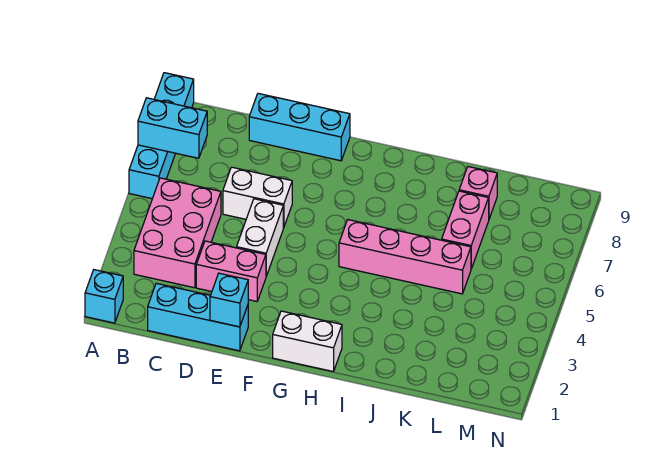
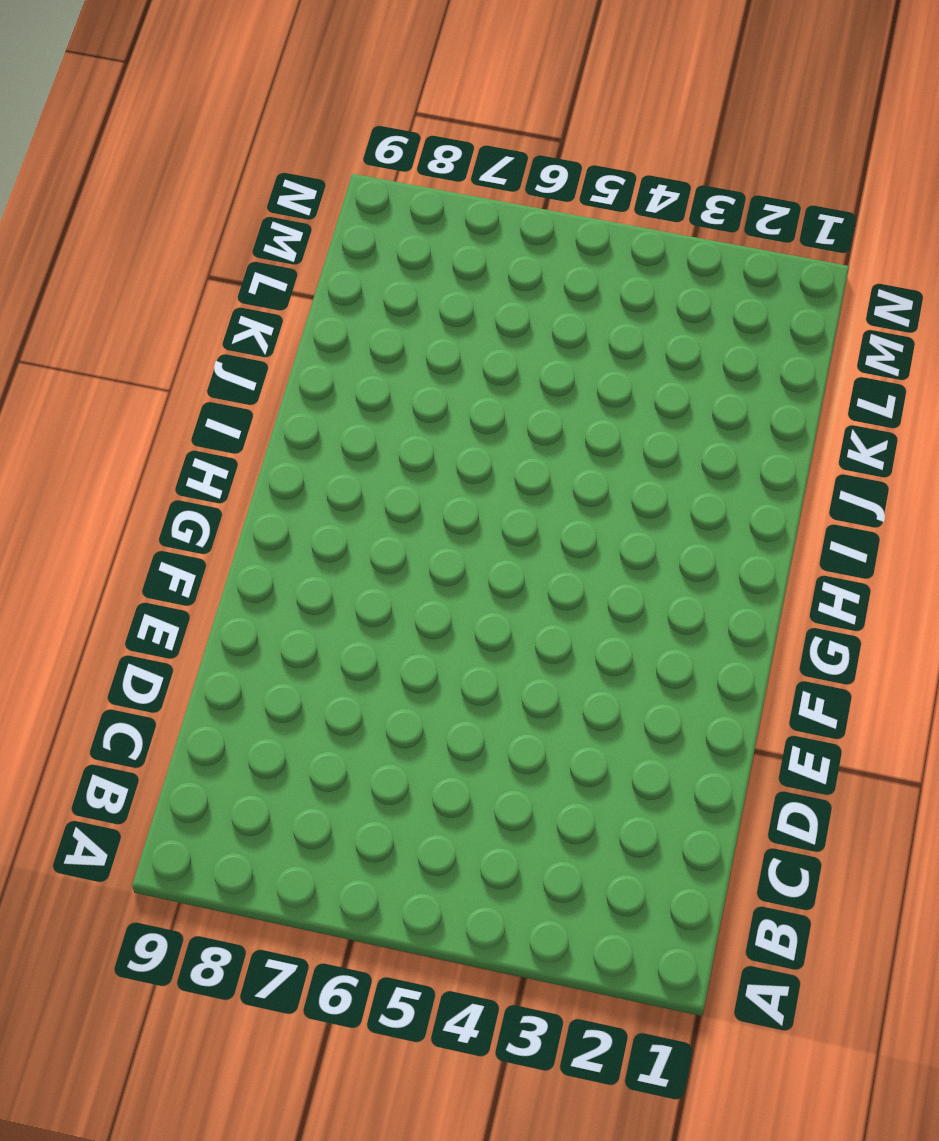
none -> cyan 1x1 brick [85,270,123,323]
none -> cyan 1x4 brick [129,73,194,199]
none -> pink 2x3 brick [134,178,221,288]

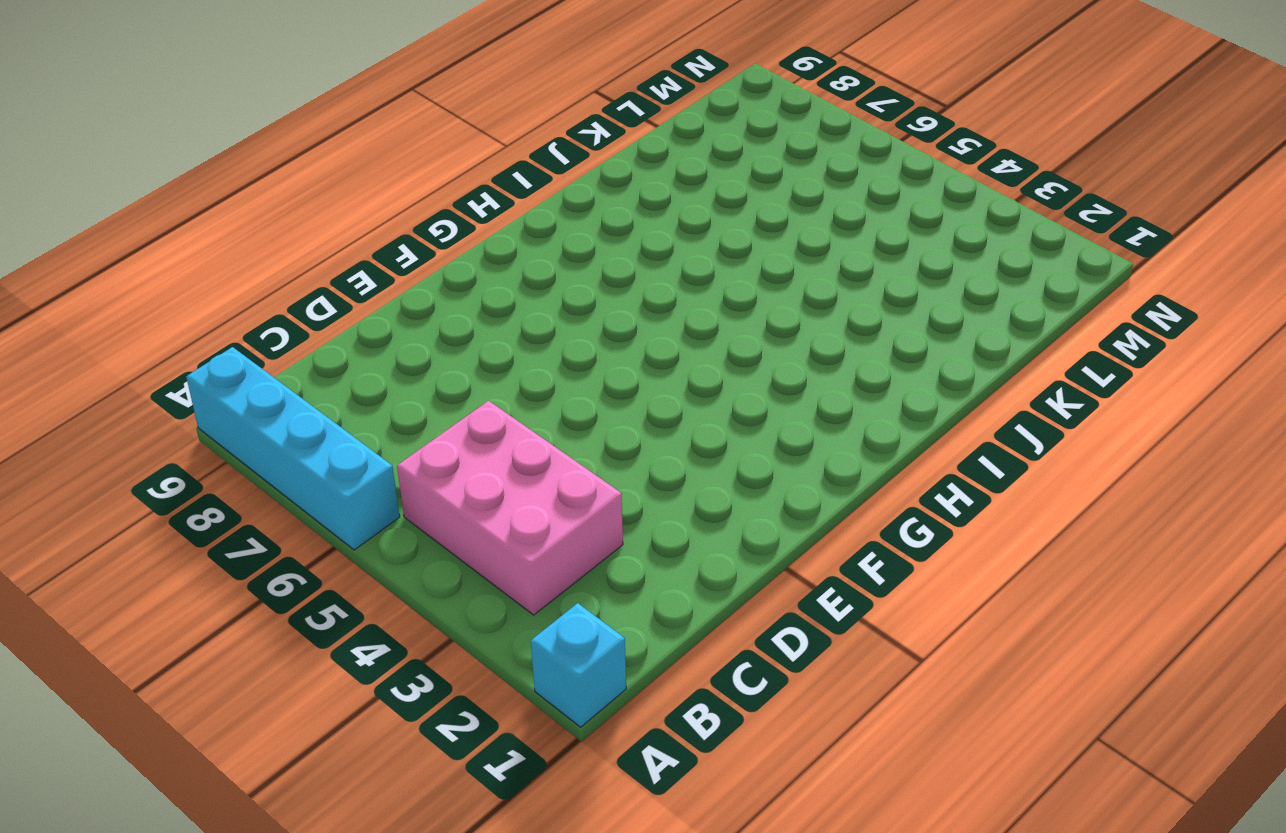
none -> cyan 1x3 brick [148,283,248,351]
none -> pink 1x2 brick [196,241,266,301]
none -> white 1x2 brick [223,167,292,228]

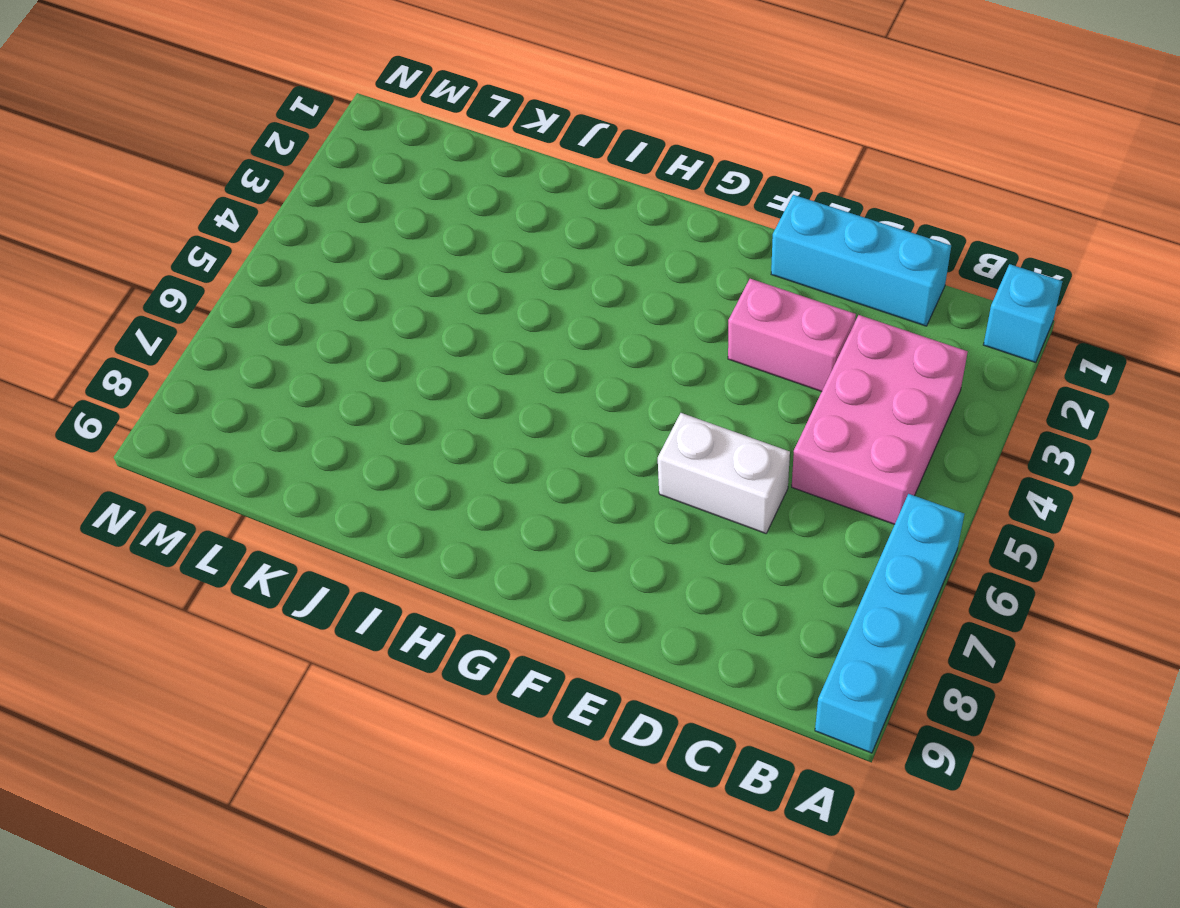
none -> cyan 1x3 brick [249,93,350,161]
none -> white 1x2 brick [237,199,283,276]
none -> white 1x2 brick [273,311,342,371]

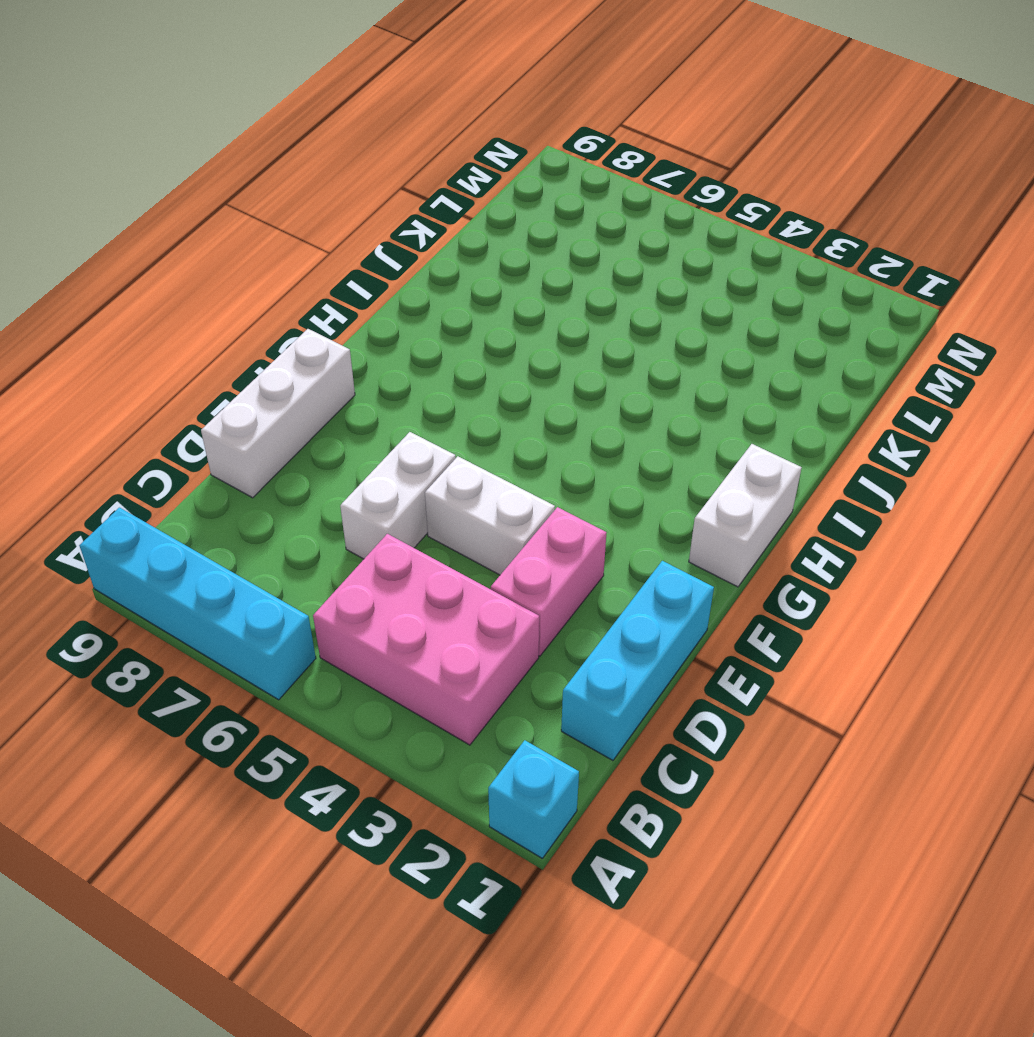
white 1x3 brick [201,329,355,498] -> cyan 1x3 brick [249,93,350,161]
none -> pink 1x4 brick [339,220,471,294]
none -> pink 1x2 brick [442,191,489,269]
none -> pink 1x1 brick [459,167,497,219]

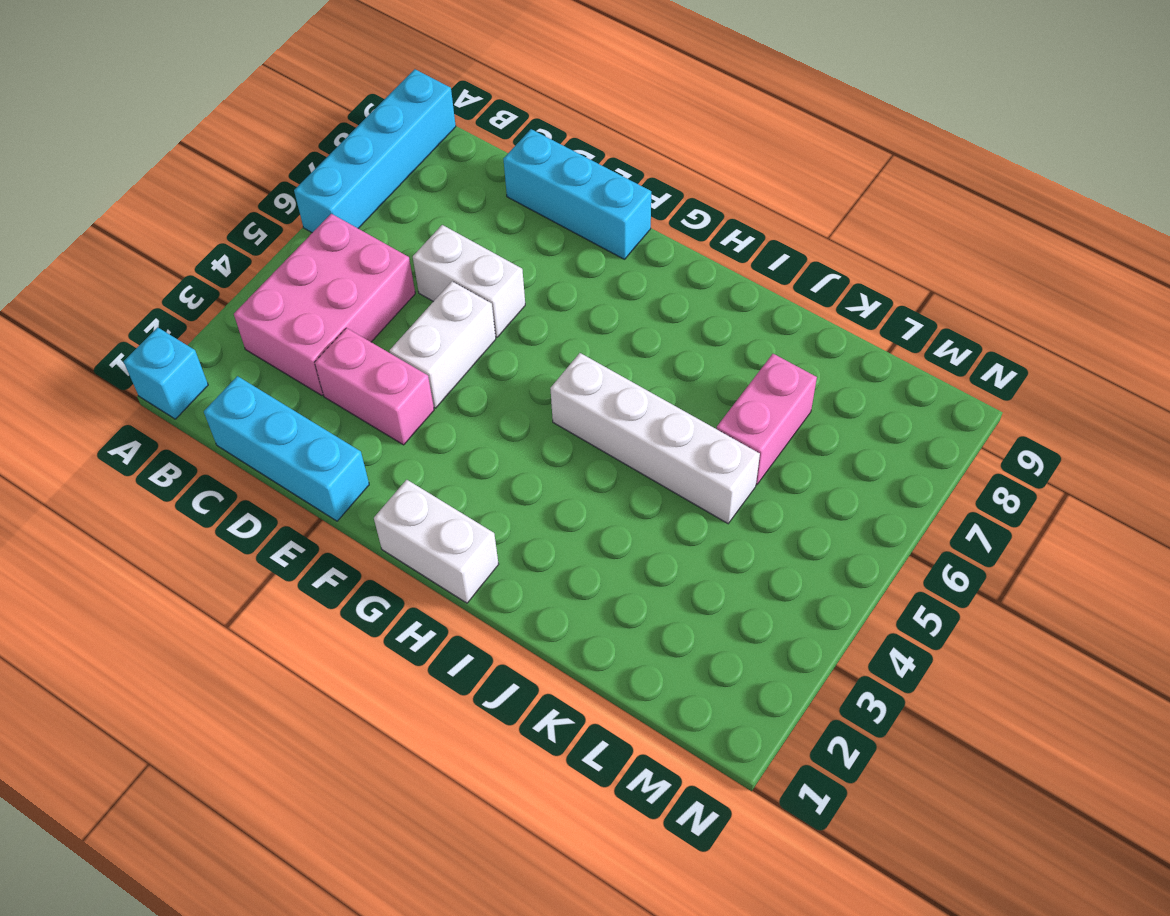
white 1x4 brick [550,353,760,524] -> pink 1x4 brick [339,220,471,294]
none -> pink 1x1 brick [459,167,497,219]
none -> cyan 1x2 brick [138,98,207,158]
none -> cyan 1x1 brick [210,273,248,327]

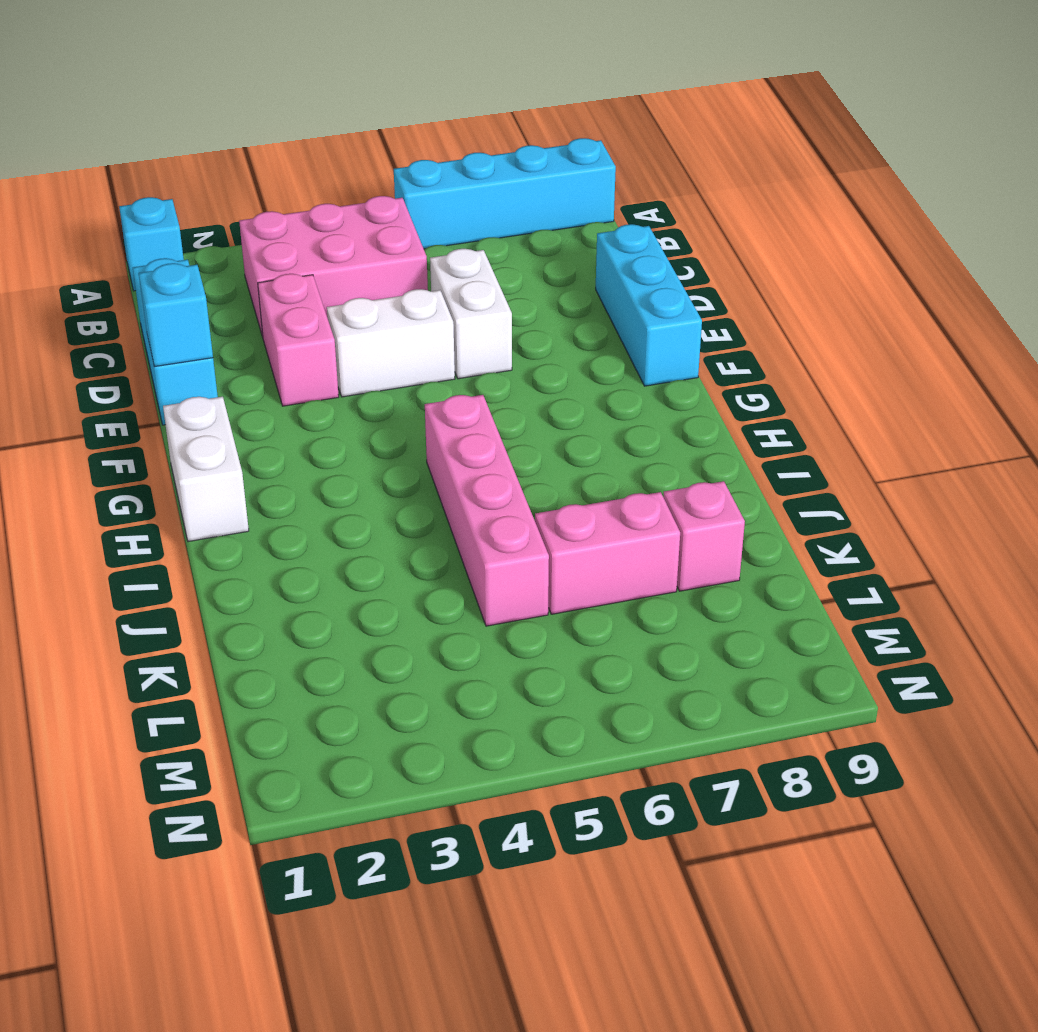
none -> cyan 1x2 brick [138,98,207,158]

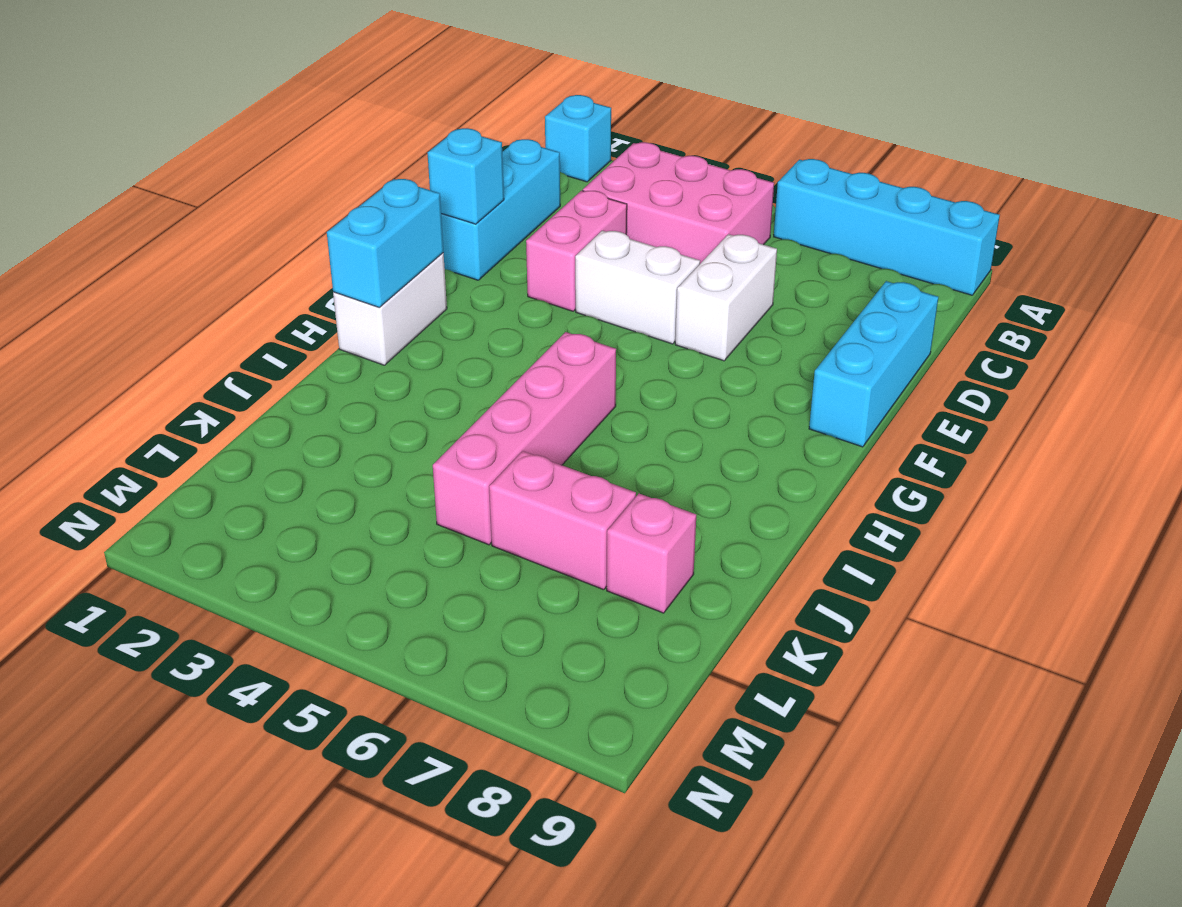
cyan 1x2 brick [327,179,443,307] -> cyan 1x2 brick moved to [138,98,207,158]

